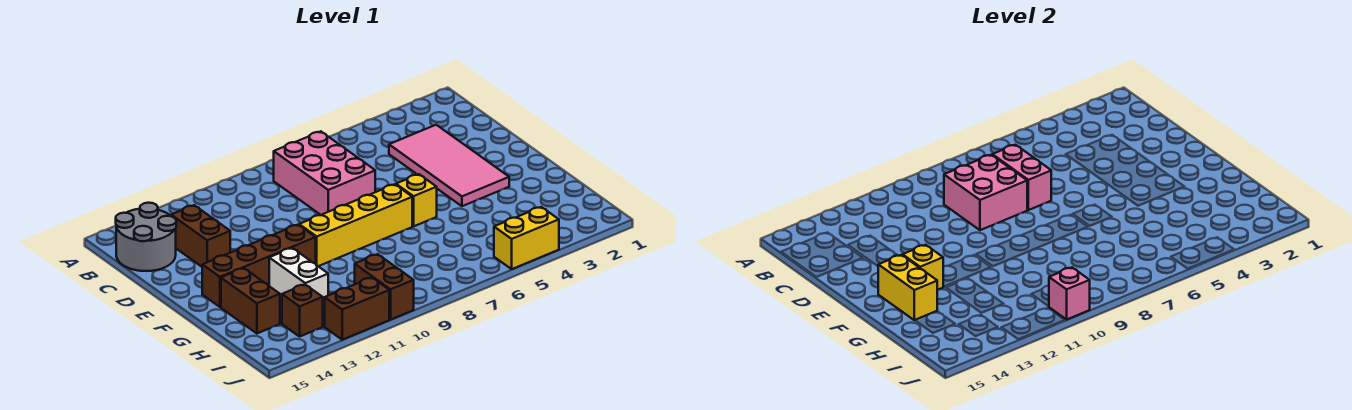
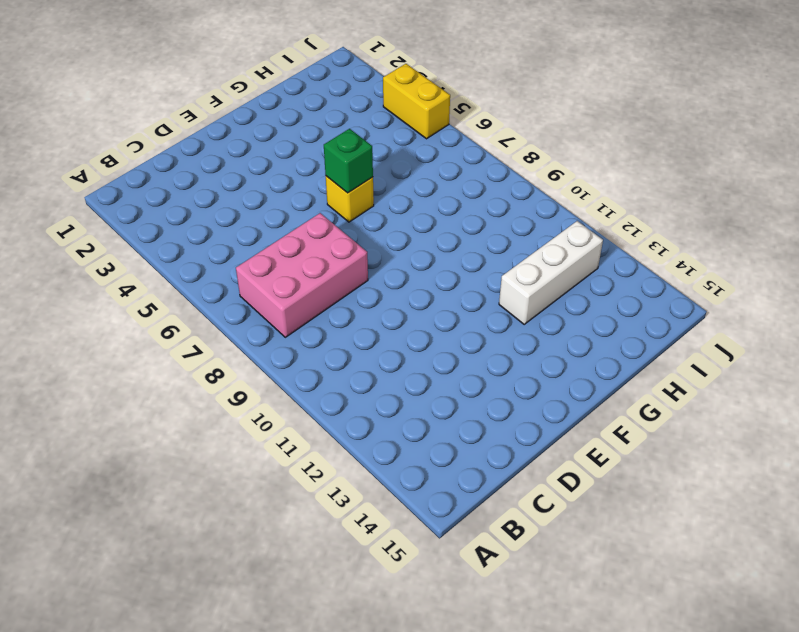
green 1x1 brick [324,129,373,193] -> none
white 1x3 brick [499,221,603,324] -> white 1x2 brick [269,248,328,306]
none -> grey 2x2 round brick [116,203,176,271]
none -> pink 2x4 tile [389,125,509,206]
none -> brown 1x2 brick [171,205,230,267]

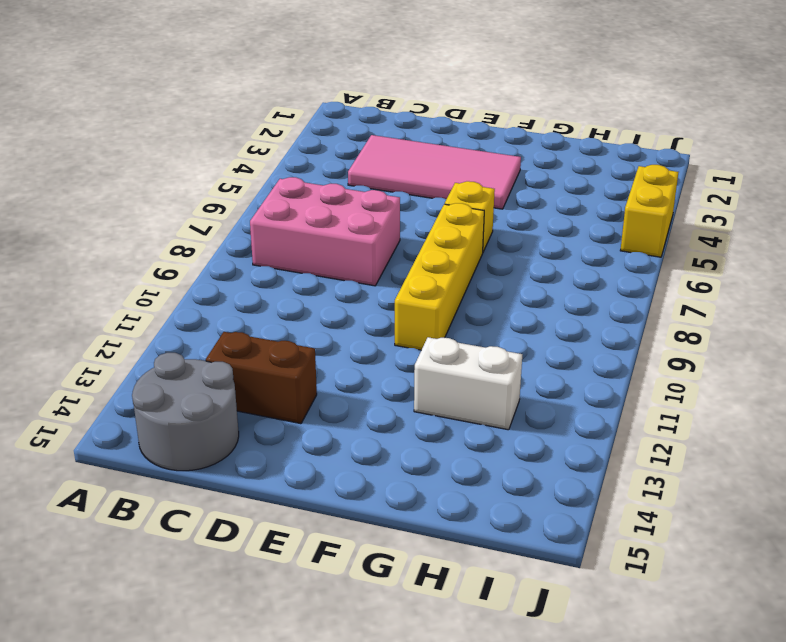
none -> brown 1x4 brick [202,225,316,307]
none -> brown 1x2 brick [221,268,280,333]
none -> brown 1x2 brick [355,254,414,319]

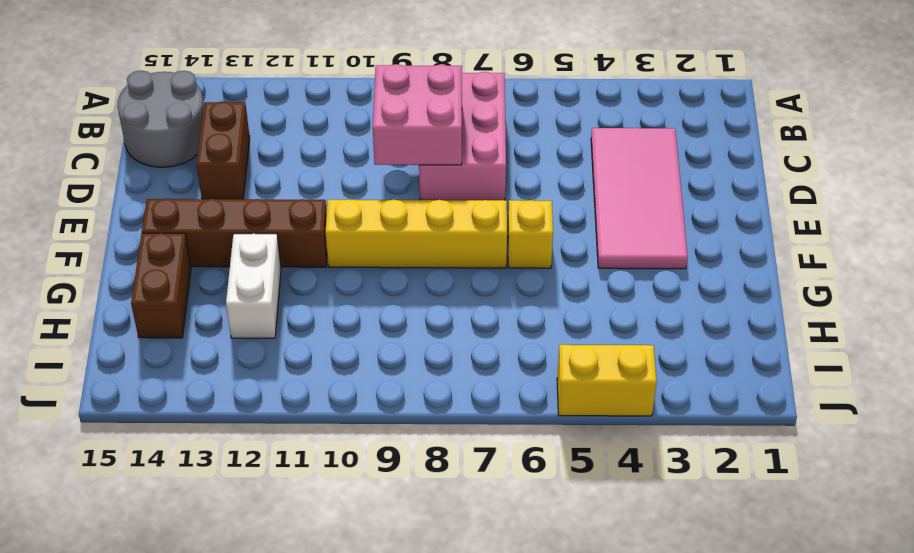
none -> brown 1x2 brick [355,254,414,319]
none -> brown 1x1 brick [282,285,323,337]
none -> brown 1x2 brick [325,278,389,340]

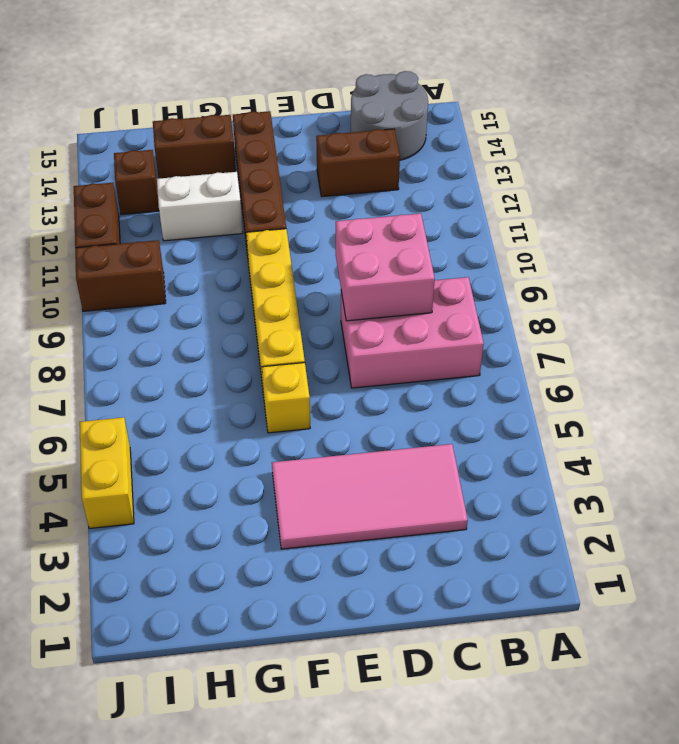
none -> pink 1x2 brick [992,145,1051,210]
none -> yellow 1x1 brick [903,245,943,290]
none -> yellow 1x2 brick [878,255,937,320]

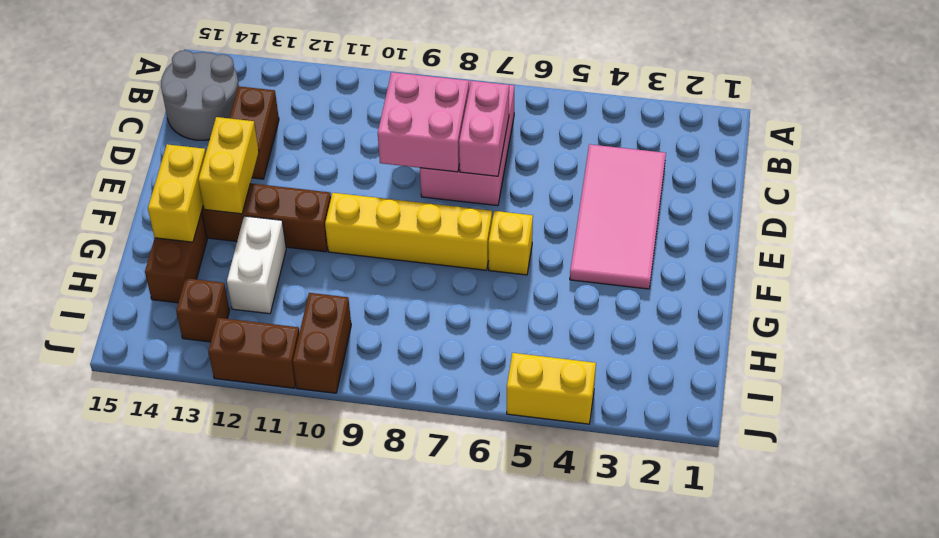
yellow 1x2 brick [198,117,259,214] -> yellow 1x1 brick [903,245,943,290]
none -> pink 1x1 brick [1049,268,1090,319]

